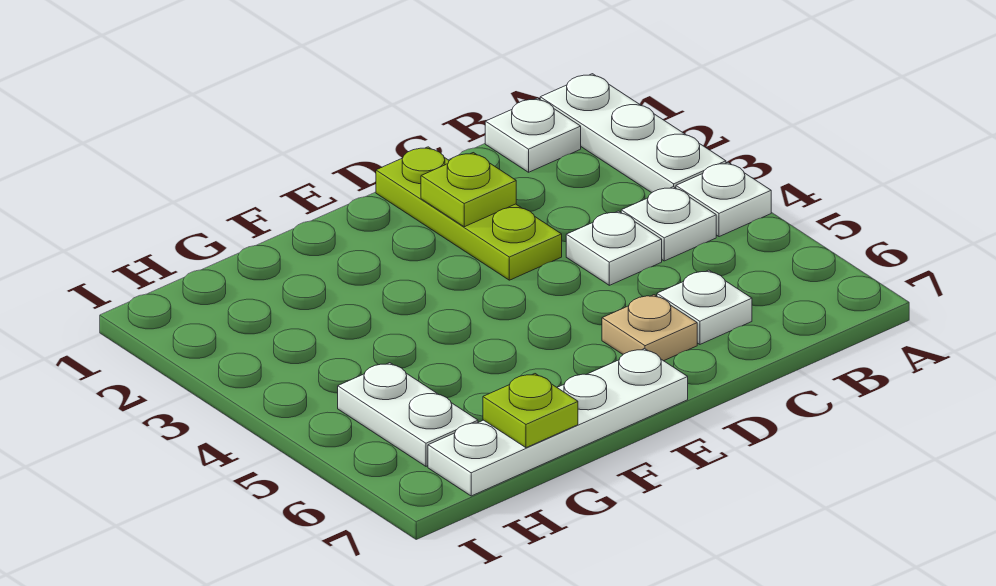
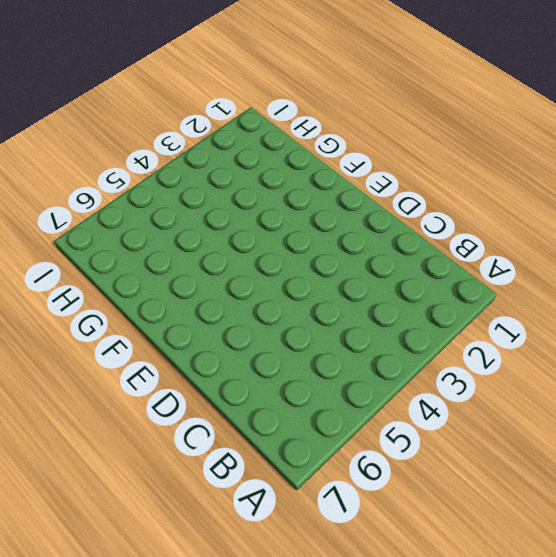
none -> white 1x3 plate [540,74,726,193]
none -> white 1x1 plate [676,162,771,237]
none -> white 1x1 plate [485,98,581,172]

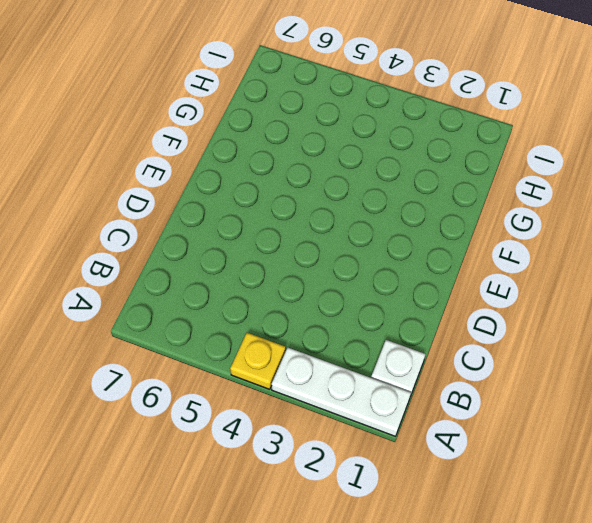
yellow 1x1 plate [230,333,286,389] -> white 1x1 plate [676,162,771,237]
none -> white 1x1 plate [621,187,716,261]
none -> white 1x1 plate [566,211,662,285]
none -> white 1x1 plate [657,270,752,344]

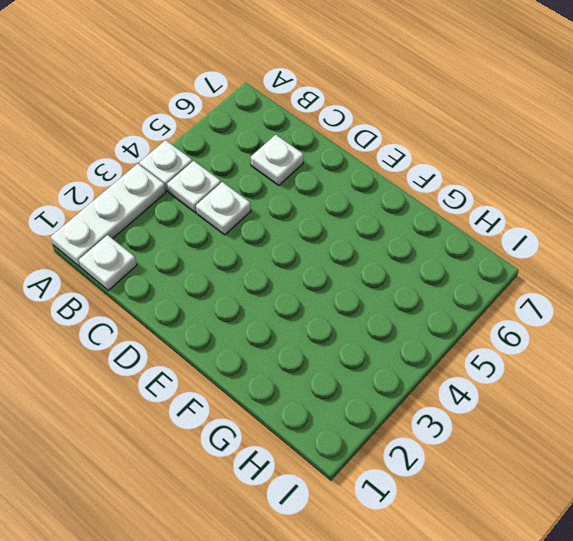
none -> lime 1x3 plate [376,147,562,280]
none -> tan 1x1 plate [602,295,697,361]
none -> white 1x4 plate [428,349,688,496]

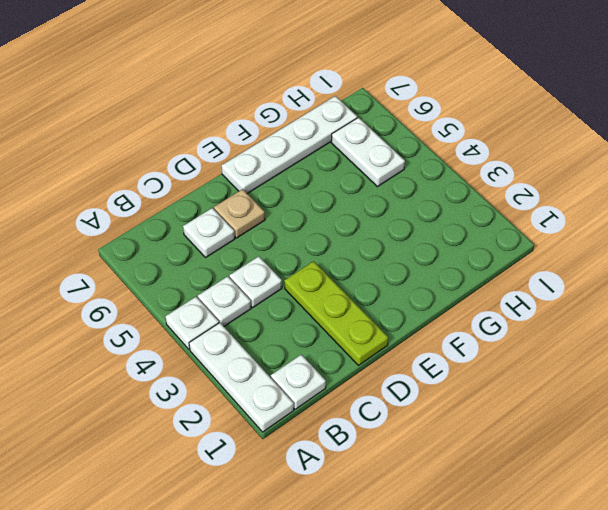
none -> lime 1x1 plate [421,153,516,227]
none -> lime 1x1 plate [483,374,578,448]

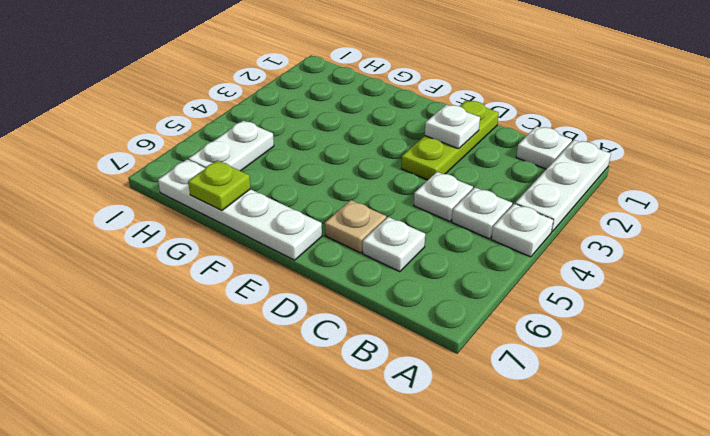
white 1x1 plate [425,104,480,149] -> lime 1x1 plate [421,153,516,227]

